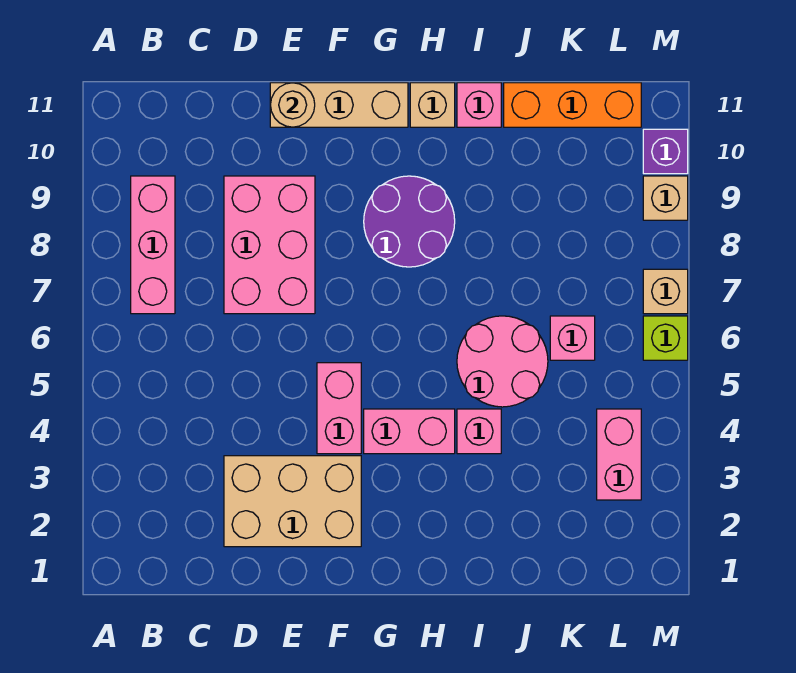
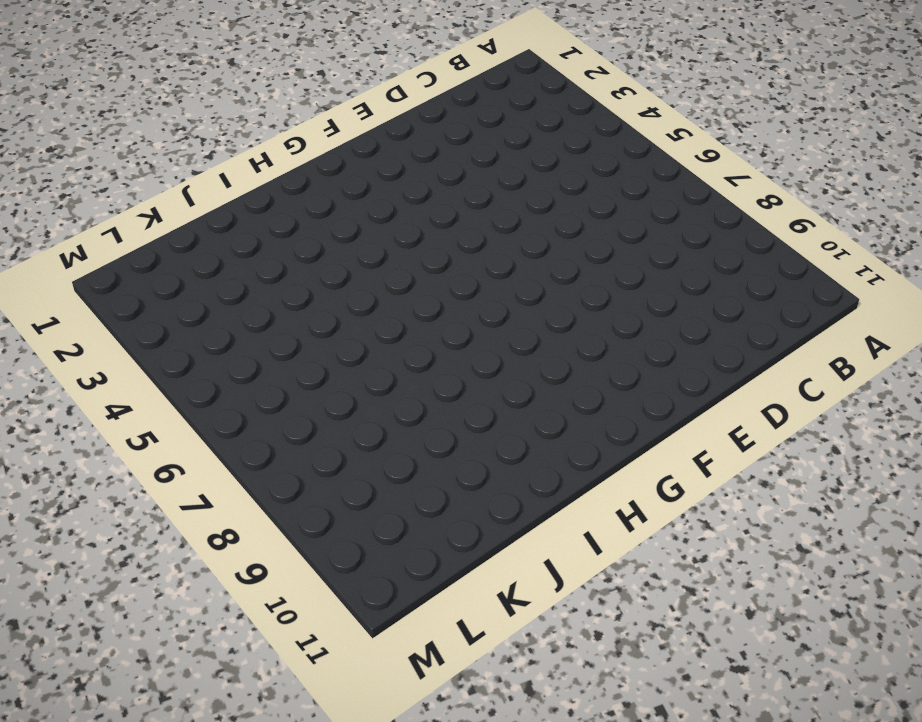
none -> pink 1x3 brick [131,176,175,314]
none -> tan 2x3 brick [224,456,361,547]
none -> pink 2x3 brick [224,176,315,314]

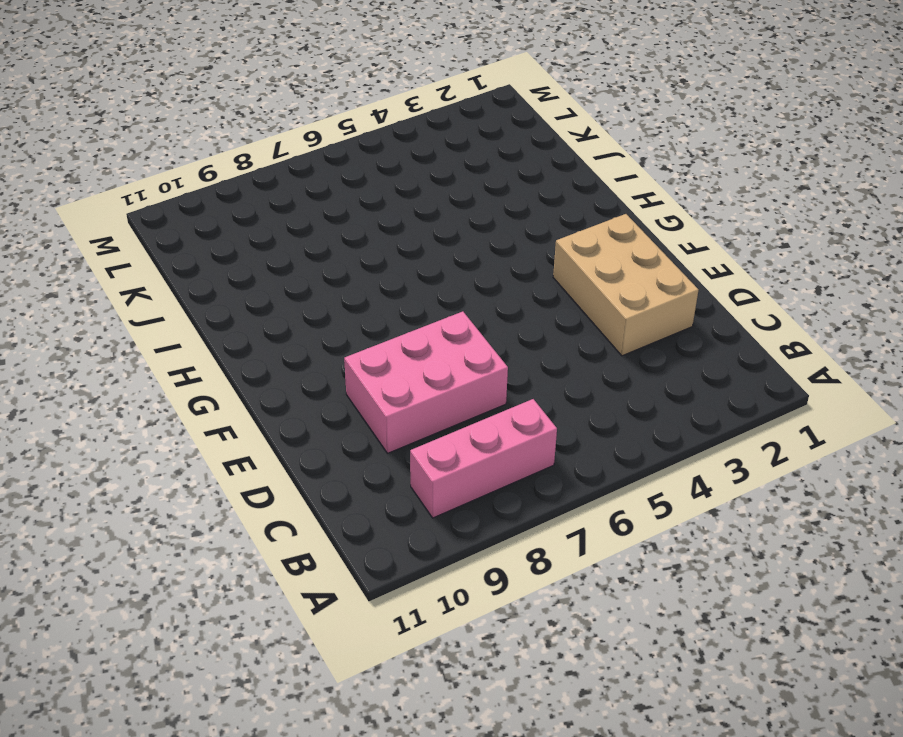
none -> tan 1x3 brick [270,83,408,127]
none -> pink 1x2 brick [317,363,361,454]
none -> pink 1x2 brick [364,409,455,454]

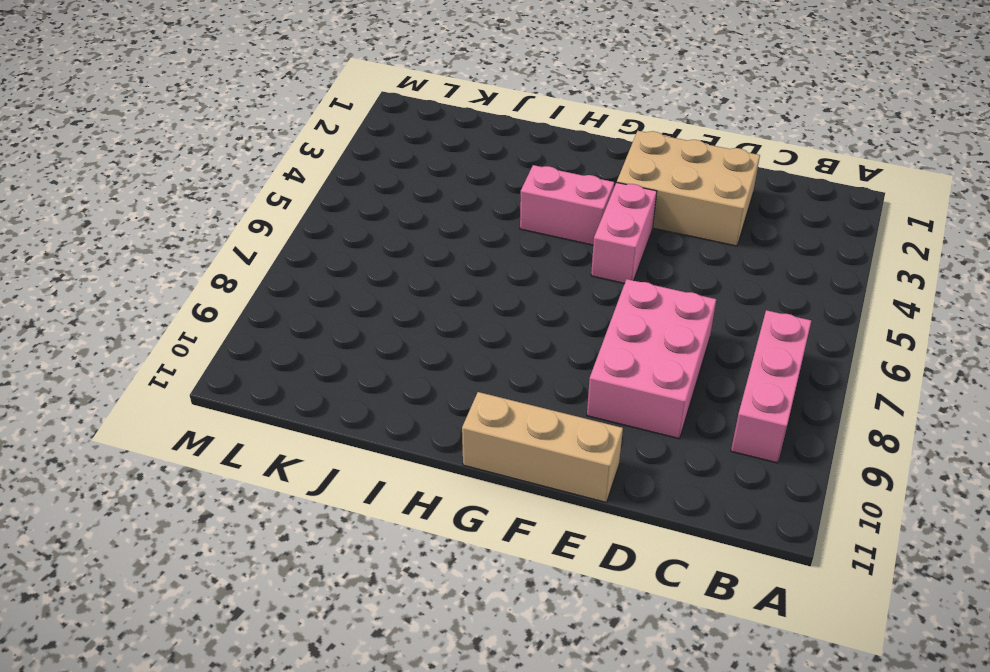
none -> purple 2x2 round brick [364,176,455,267]
none -> tan 1x1 brick [410,83,455,127]
none -> pink 1x1 brick [457,409,501,454]

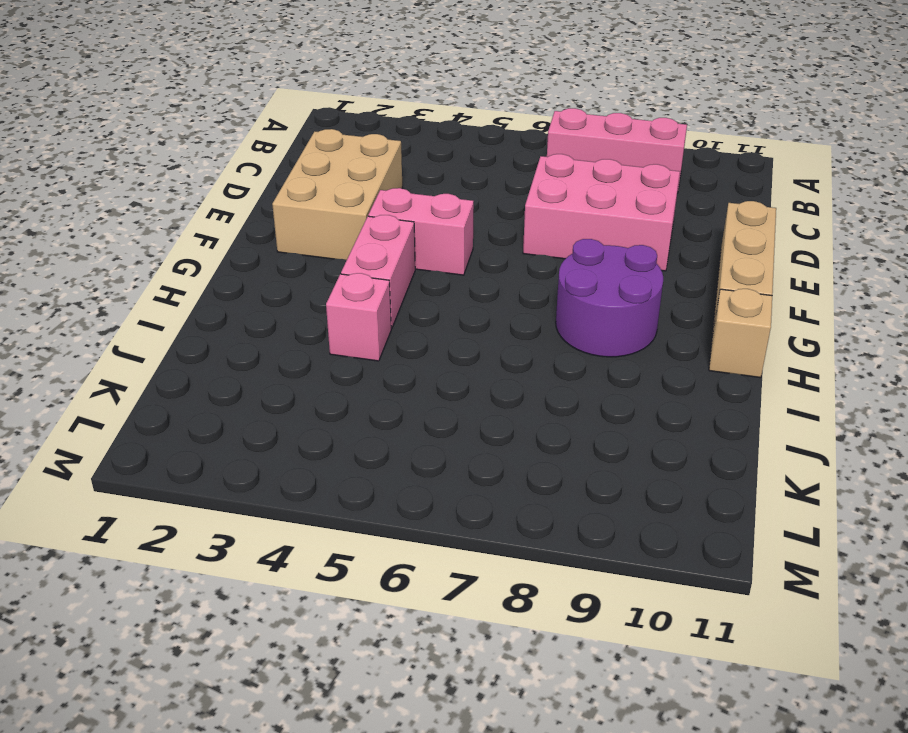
none -> pink 2x2 round brick [457,316,548,407]
none -> pink 1x1 brick [457,83,501,127]
none -> orange 1x3 brick [504,83,641,127]

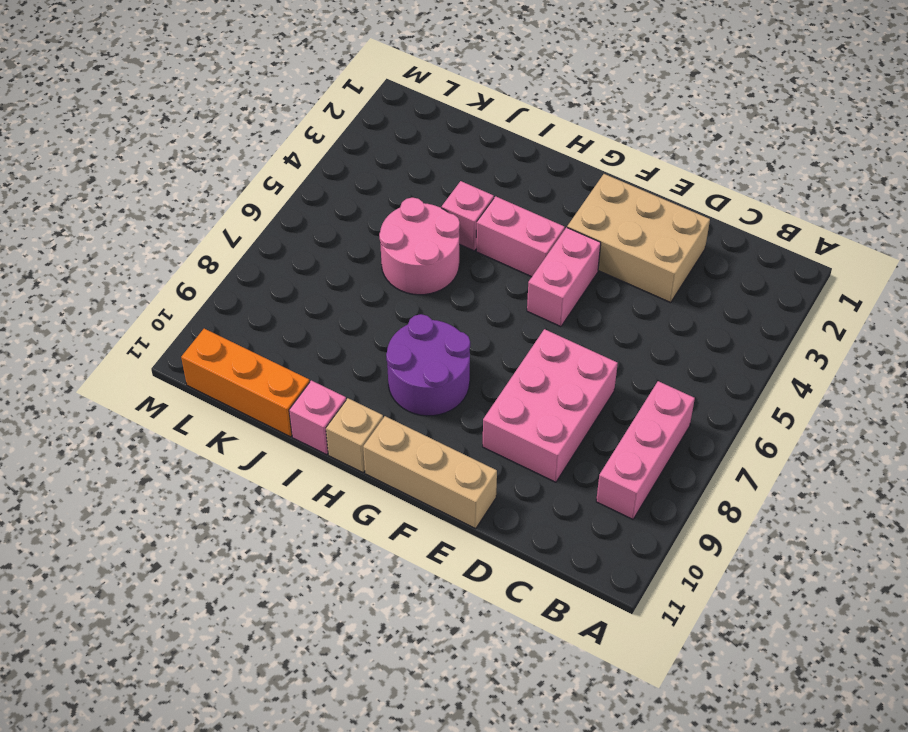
none -> pink 1x1 brick [550,316,595,360]
none -> pink 1x2 brick [597,409,641,500]
none -> lime 1x1 brick [643,316,688,360]

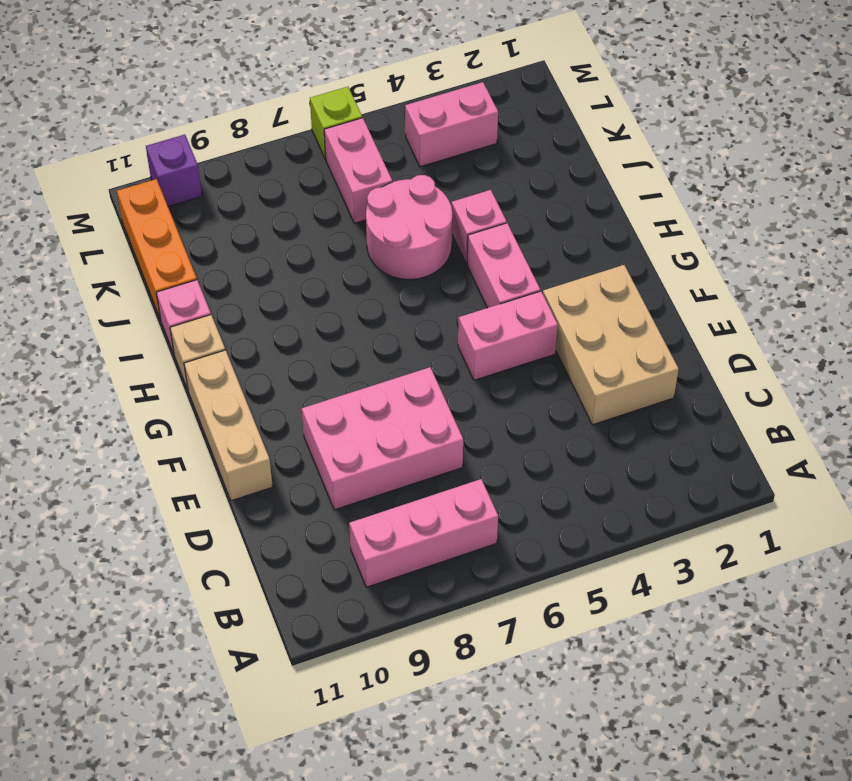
pink 1x2 brick [324,118,392,223] -> pink 1x1 brick [550,316,595,360]
none -> purple 2x2 round brick [364,176,455,267]
none -> tan 1x1 brick [643,269,688,314]
none -> tan 1x1 brick [643,176,688,220]

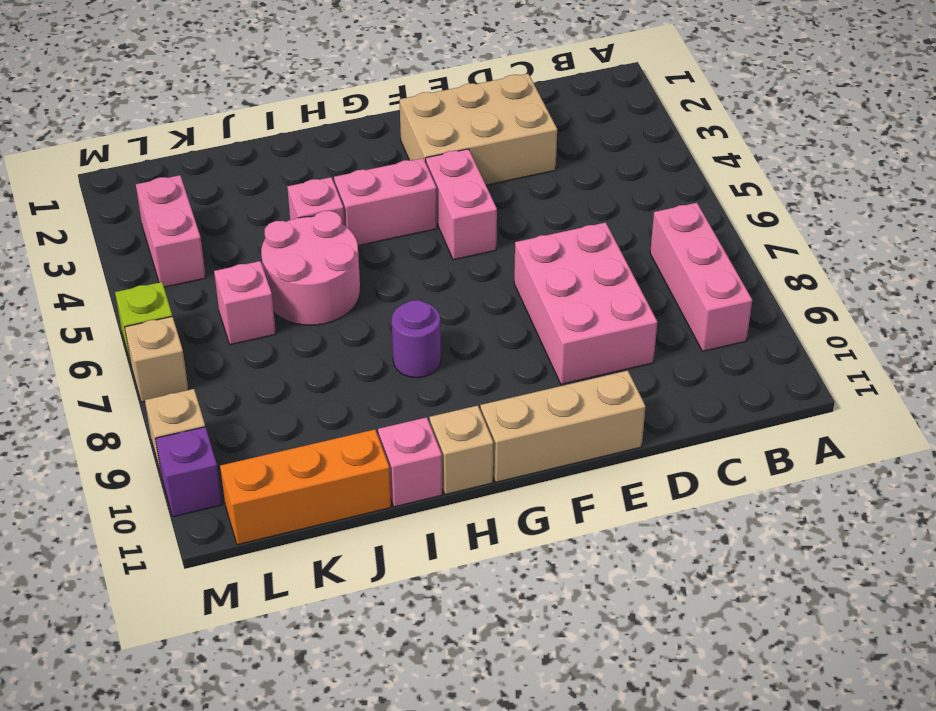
purple 1x1 round brick [392,300,441,378] -> purple 2x2 round brick [364,176,455,267]
none -> tan 1x1 round brick [270,83,315,127]

